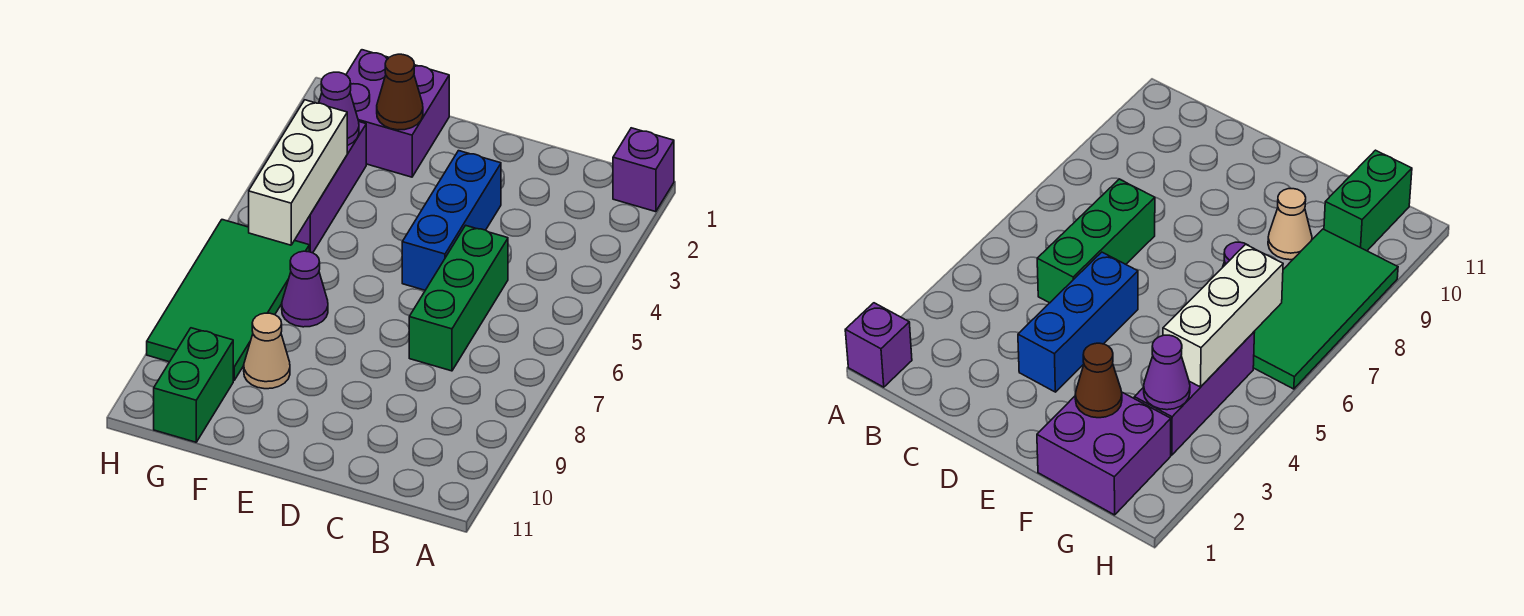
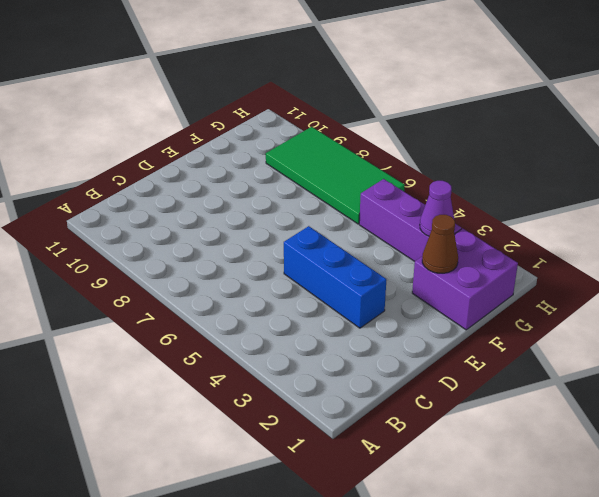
none -> purple 1x1 brick [613,128,674,212]
none -> green 1x3 brick [409,225,508,371]
none -> purple 1x1 cone [282,251,328,327]

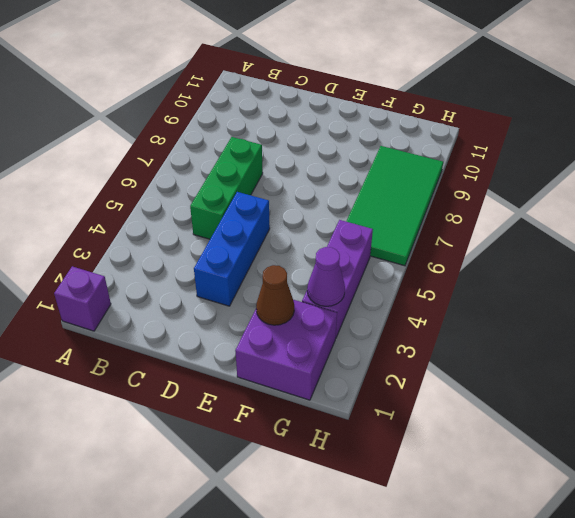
none -> purple 1x1 cone [282,251,328,327]
none -> tan 1x1 cone [244,313,290,389]
none -> green 1x2 brick [154,328,233,442]

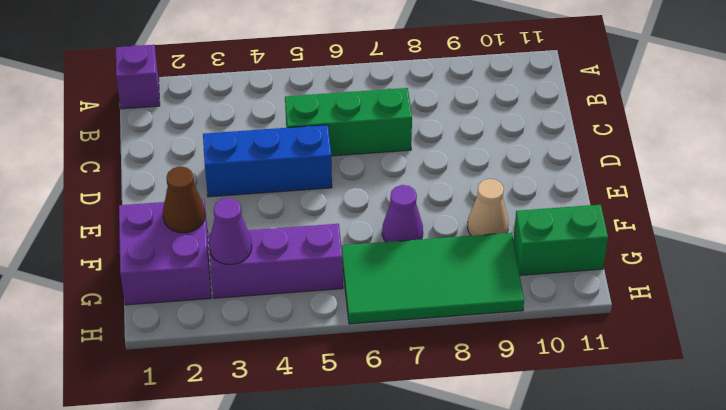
none -> white 1x3 brick [249,100,347,245]

